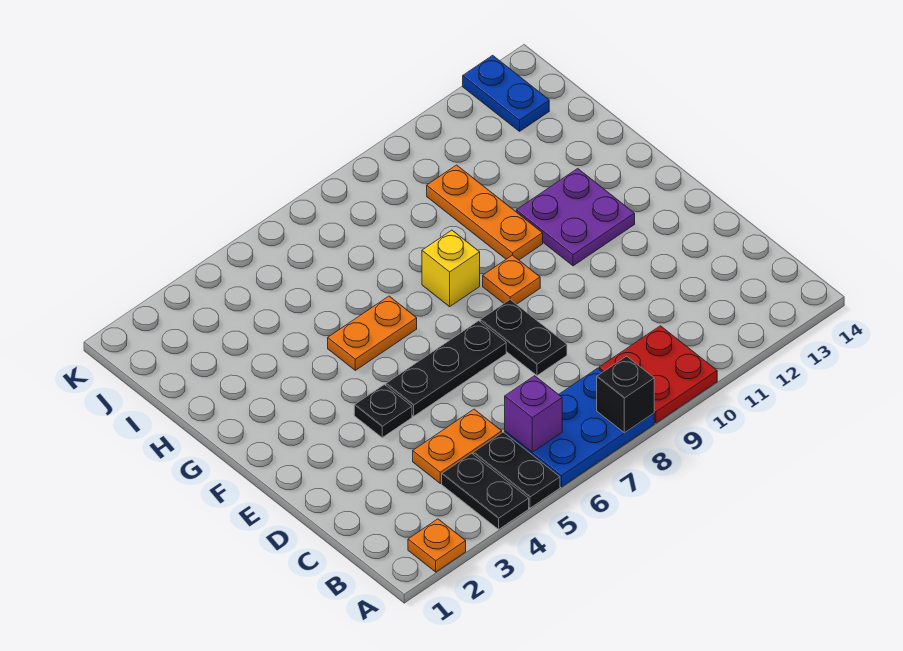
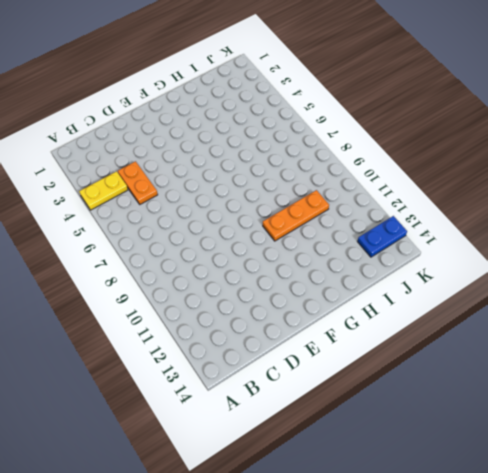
yellow 1x2 plate [79,171,128,210] -> black 1x2 plate [442,453,529,529]
none -> orange 1x1 plate [408,519,466,572]
none -> black 1x2 plate [473,432,560,508]
none -> blue 2x3 plate [505,368,654,487]

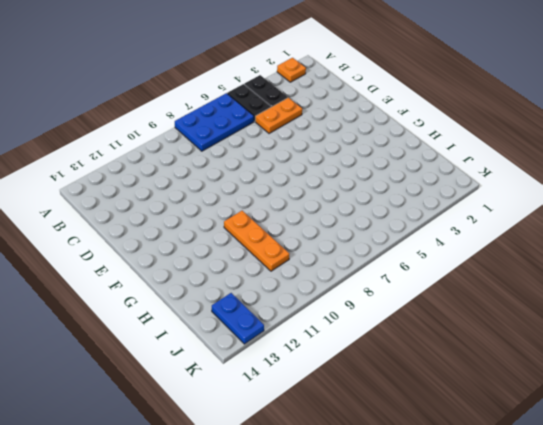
none -> red 2x2 plate [599,326,717,423]
none -> black 1x2 plate [480,300,567,375]
none -> black 1x1 plate [354,385,412,438]

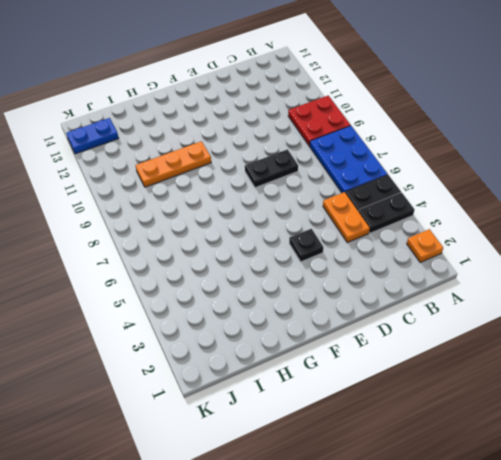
none -> black 1x3 plate [386,321,506,416]
none -> orange 1x1 plate [483,255,540,304]
none -> purple 2x2 plate [516,168,635,266]

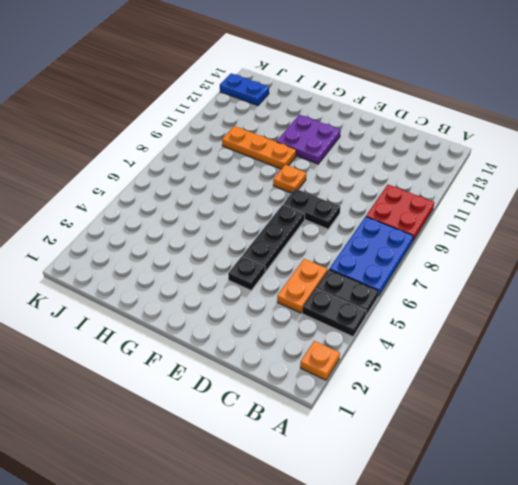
none -> orange 1x2 plate [328,296,417,370]
none -> yellow 1x1 brick [422,230,480,306]
none -> black 1x1 brick [597,356,654,433]

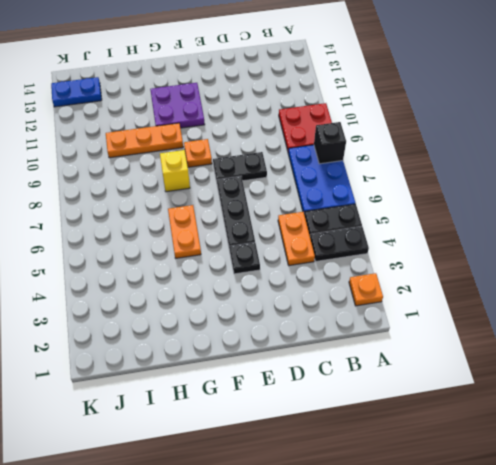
none -> purple 1x1 brick [505,376,562,452]

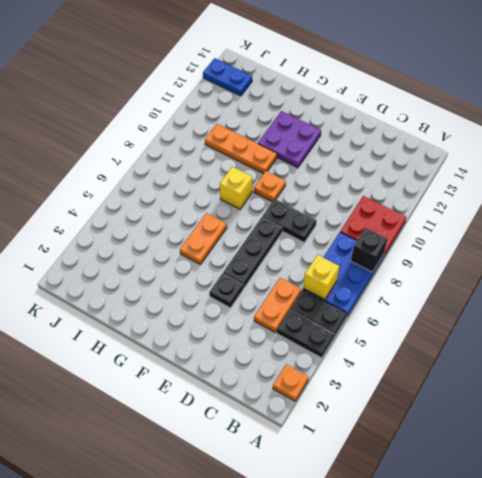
yellow 1x1 brick [303,255,339,300] -> purple 1x1 brick [505,376,562,452]

